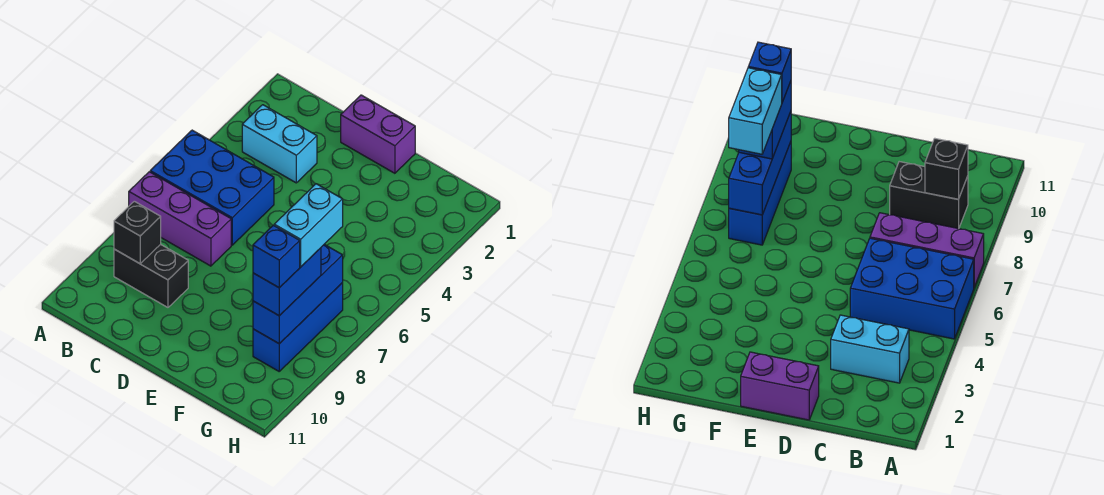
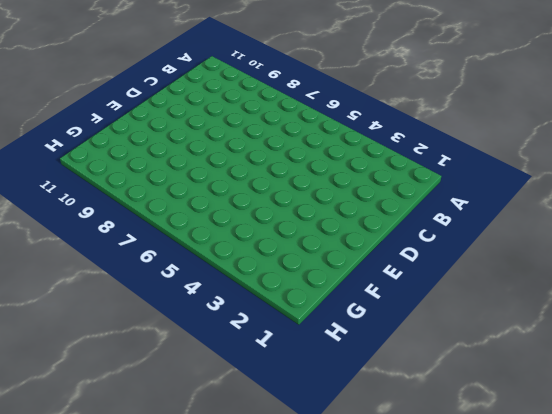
none -> blue 2x3 brick [150,130,274,245]
none -> purple 1x3 brick [129,172,231,266]

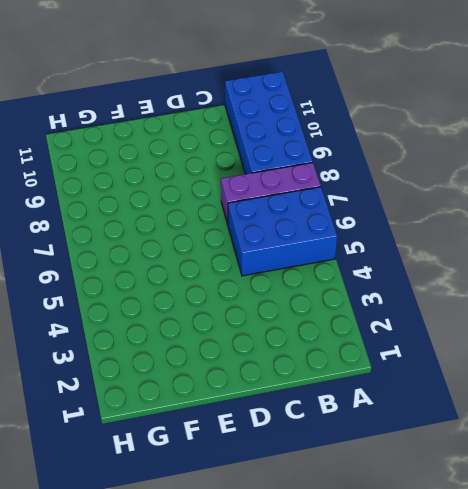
blue 2x4 brick [225,72,313,174] -> black 1x2 brick [114,244,188,307]
none -> cyan 1x2 brick [242,105,317,183]
none -> purple 1x2 brick [341,95,415,173]

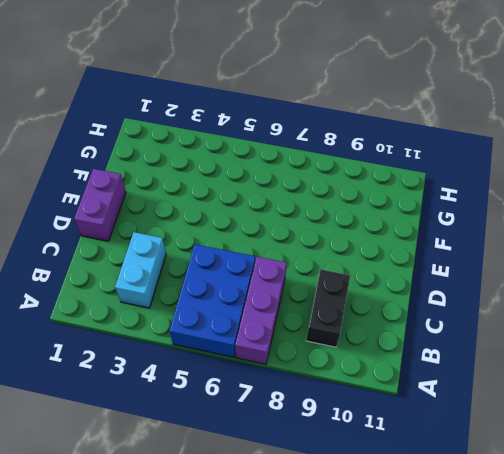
none -> blue 1x3 brick [253,283,343,371]
none -> black 1x1 brick [114,201,161,264]

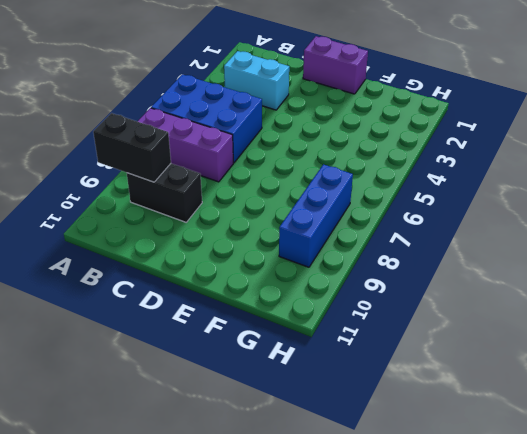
black 1x2 brick [93,113,171,182] -> black 1x1 brick [114,201,161,264]
none -> blue 1x3 brick [253,244,343,344]
none -> blue 1x2 brick [253,248,321,316]

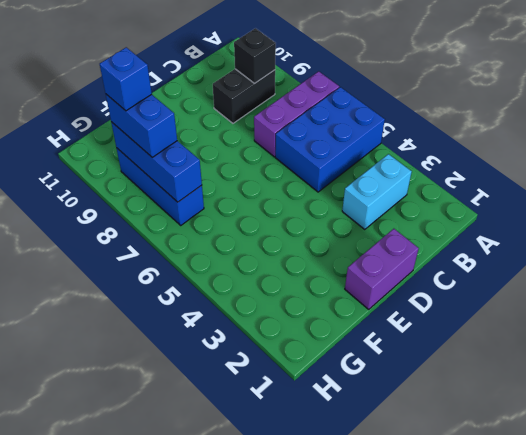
none -> cyan 1x2 brick [274,184,343,267]

